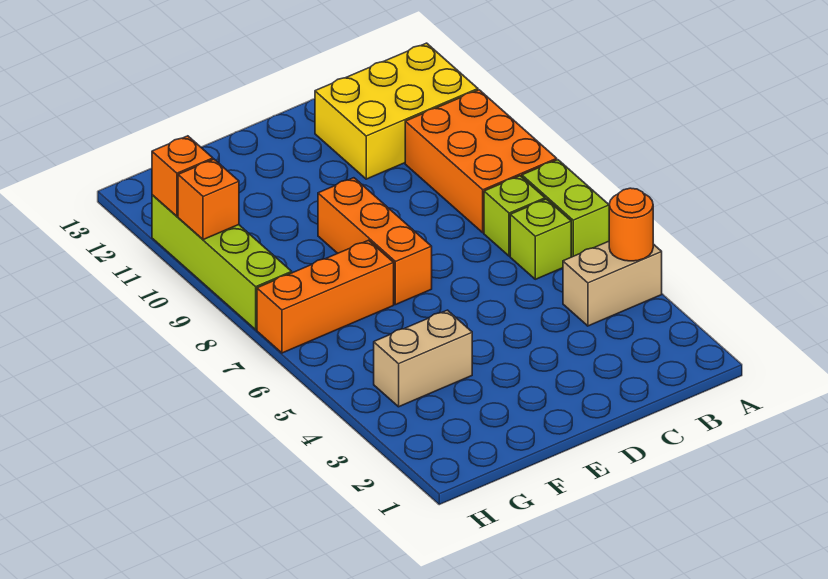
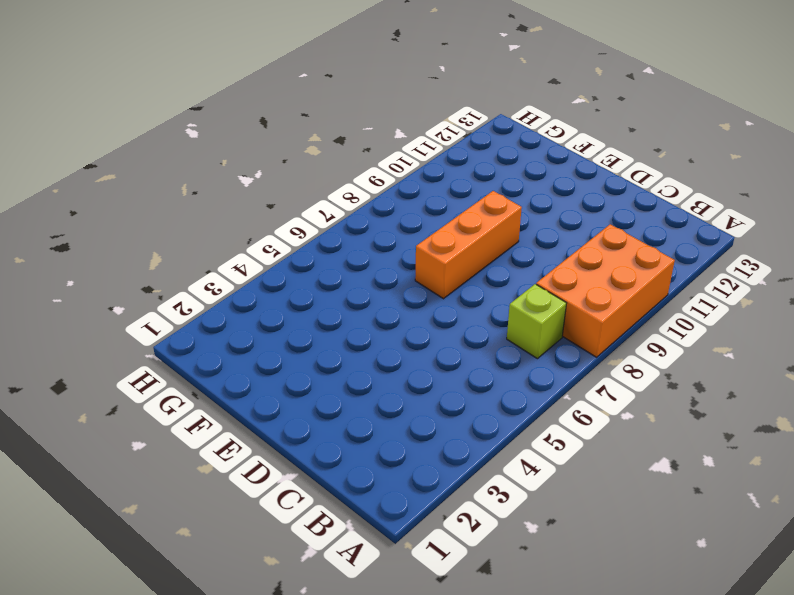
none -> tan 1x2 brick [563,241,662,326]
none -> lime 1x2 brick [522,160,609,257]
none -> yellow 2x3 brick [315,43,478,179]

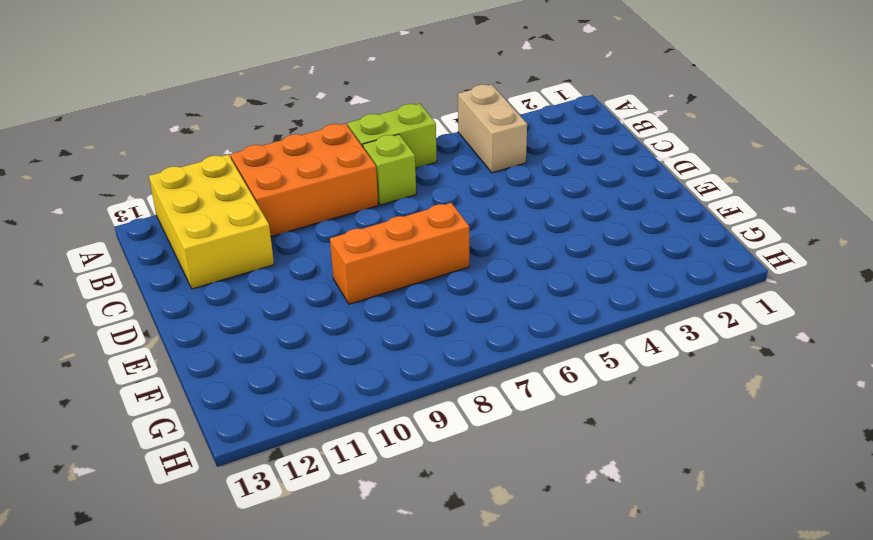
none -> lime 1x1 brick [510,199,571,279]
none -> tan 1x2 brick [374,310,472,407]
none -> orange 1x3 brick [257,240,394,353]

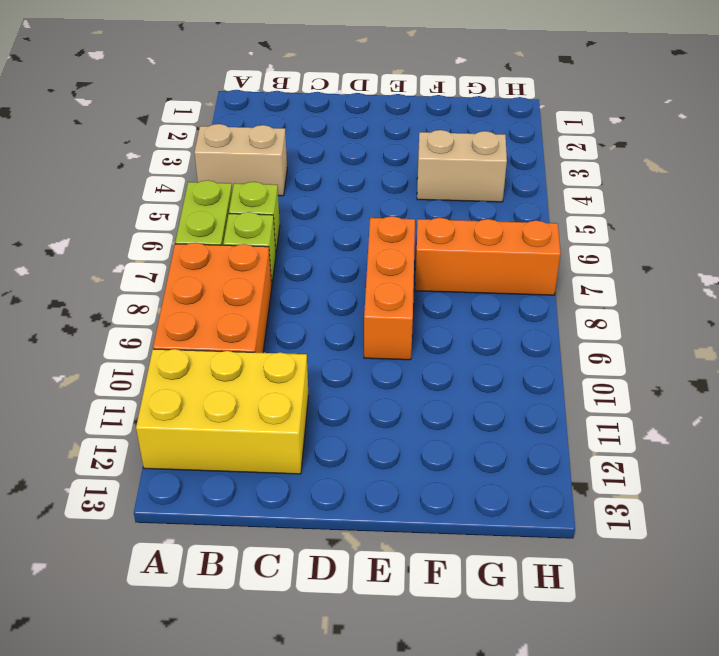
none -> lime 1x4 brick [152,195,292,330]
none -> orange 1x1 round brick [609,188,653,261]
none -> orange 1x1 brick [178,159,239,240]

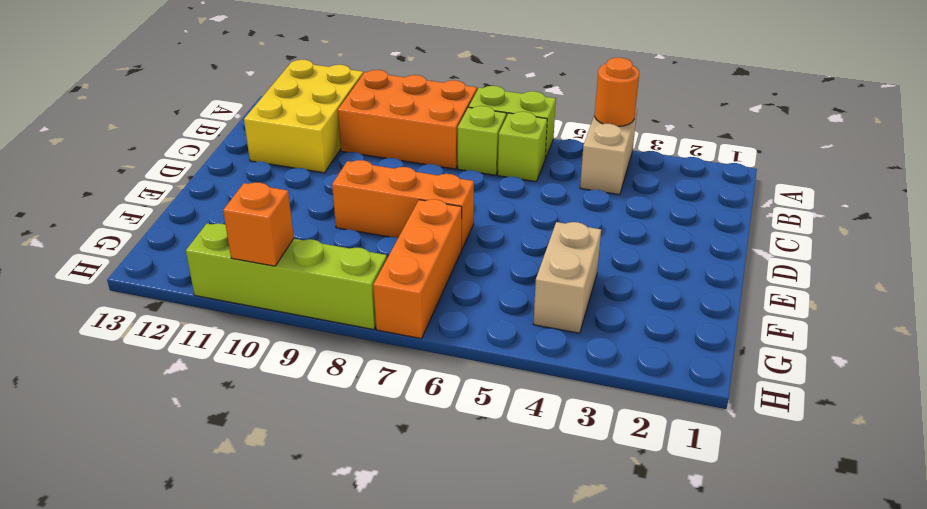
none -> orange 1x1 brick [152,136,213,216]

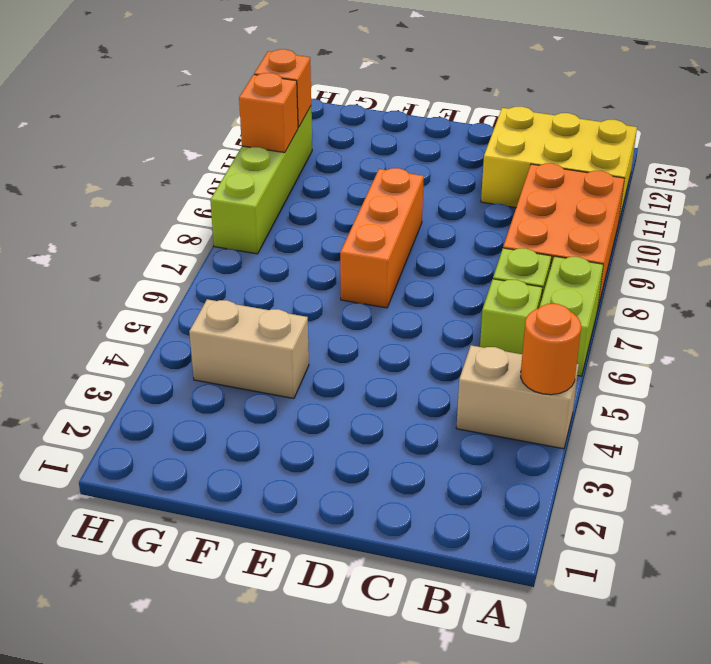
none -> orange 1x3 brick [257,240,394,353]

